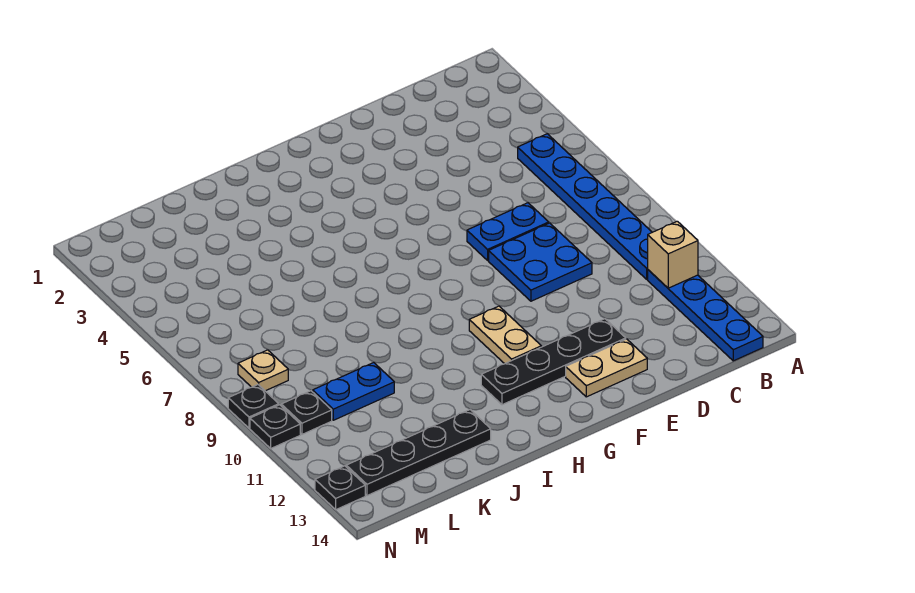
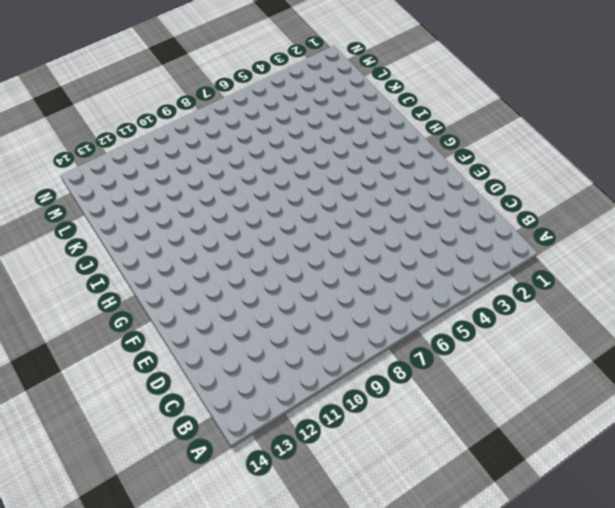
none -> blue 1x6 plate [518,134,652,279]
none -> blue 1x4 plate [648,270,763,361]
none -> blue 1x2 plate [467,203,549,260]

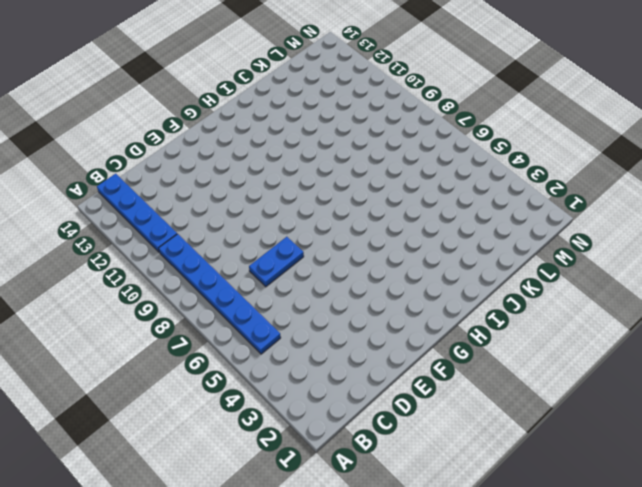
none -> blue 2x2 plate [489,223,592,301]
none -> black 1x4 plate [481,319,626,405]
none -> tan 1x2 plate [566,339,647,397]

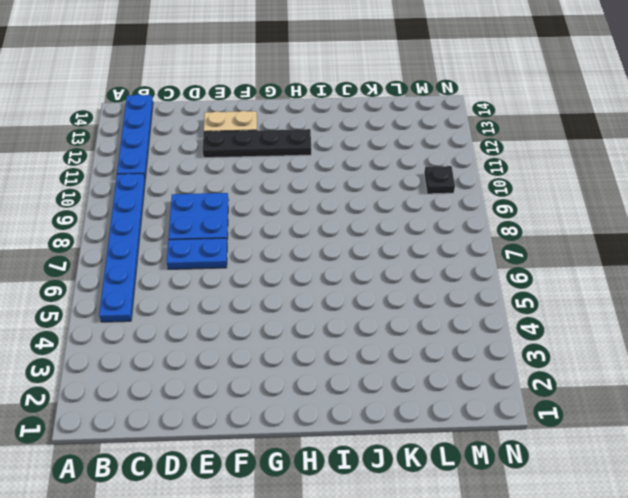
none -> tan 1x2 plate [469,306,541,364]
none -> black 1x4 plate [346,410,491,496]
none -> blue 1x2 plate [313,363,394,420]

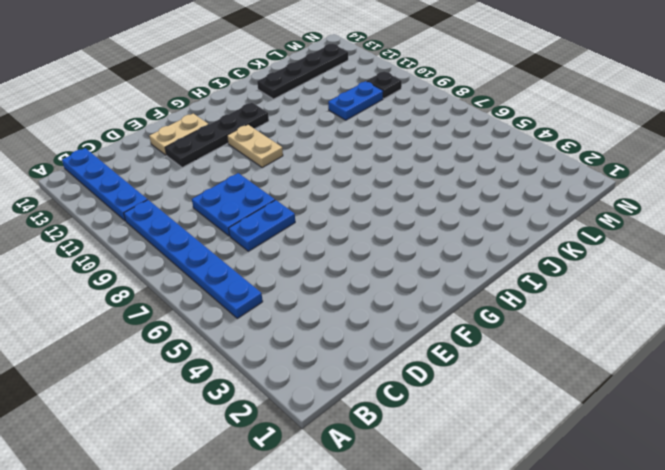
none -> tan 1x1 plate [238,350,288,391]
none -> black 1x1 plate [228,385,279,428]
none -> black 1x1 plate [250,405,300,448]

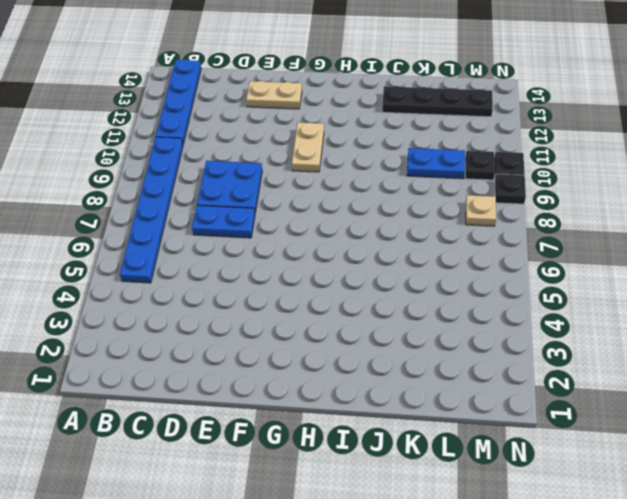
none -> black 1x4 plate [481,319,626,405]
none -> black 1x1 plate [315,466,365,509]
none -> tan 1x1 brick [648,221,698,288]

